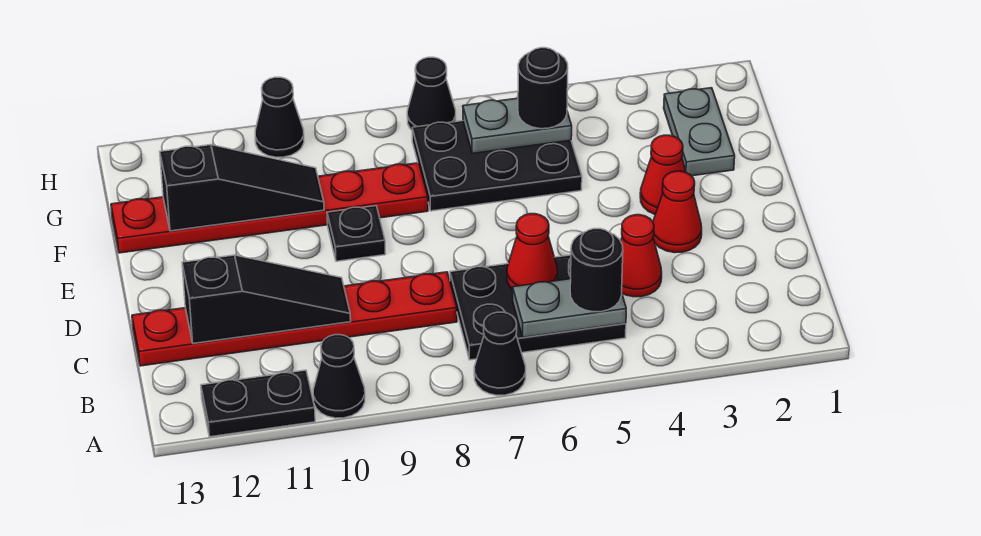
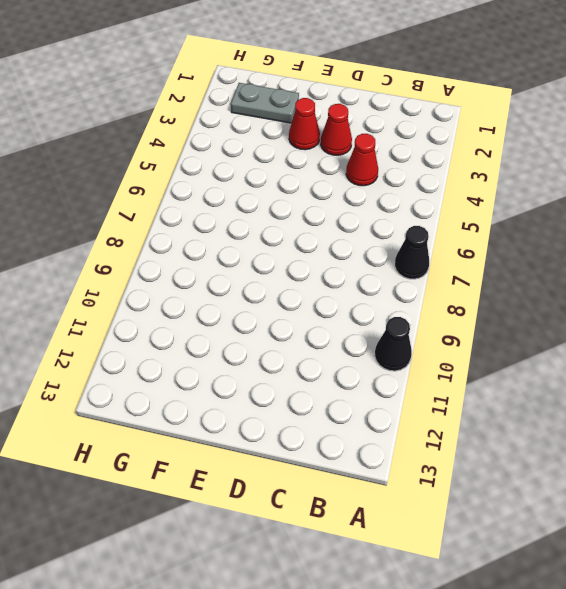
none -> black 1x2 plate [201,370,315,437]
none -> black 2x3 plate [450,255,626,360]
none -> red 1x6 plate [132,272,457,366]

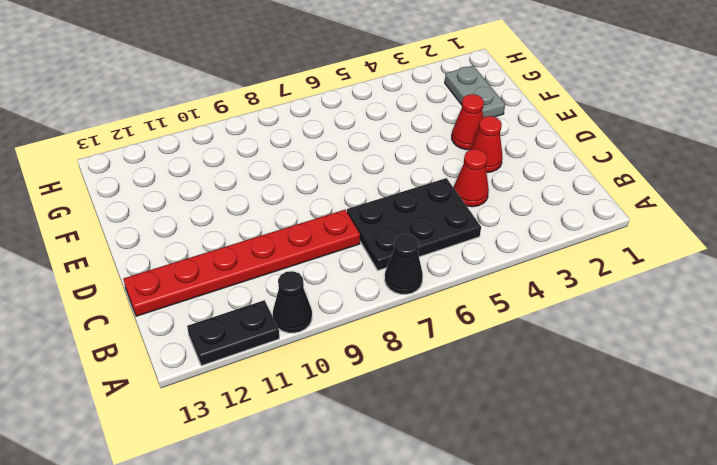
none -> black 1x1 plate [327,206,385,261]
none -> black 2x3 plate [412,121,582,211]
none -> red 1x6 plate [111,163,428,253]

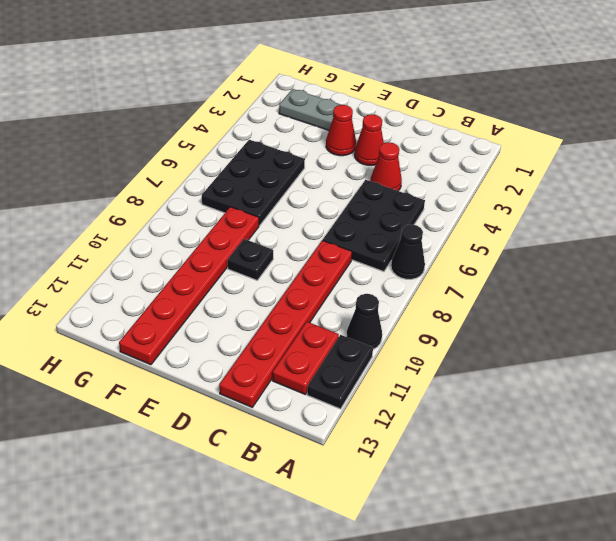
red 1x2 plate [273,322,339,394] -> none
none -> black 1x1 cone [407,57,456,130]
none -> black 1x1 cone [255,77,304,157]
none -> grey 1x2 plate [513,279,626,337]

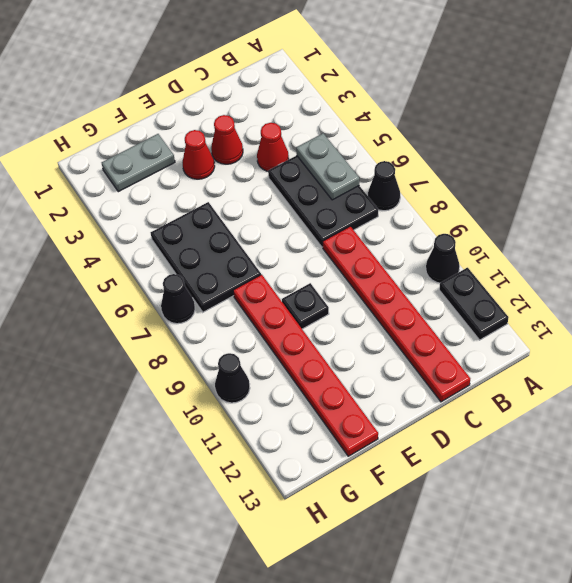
none -> red 1x1 cone [507,214,558,289]
none -> black 1x3 slope [182,255,351,344]
none -> black 1x3 slope [160,145,324,231]

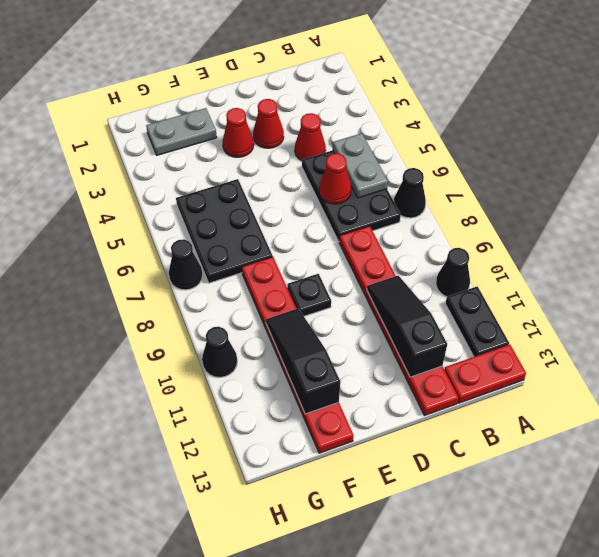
red 1x2 plate [444,344,526,403] -> none
none -> grey 1x2 plate [463,98,572,153]
none -> black 1x1 round brick [570,229,623,312]
none -> black 1x1 round brick [518,48,568,129]

